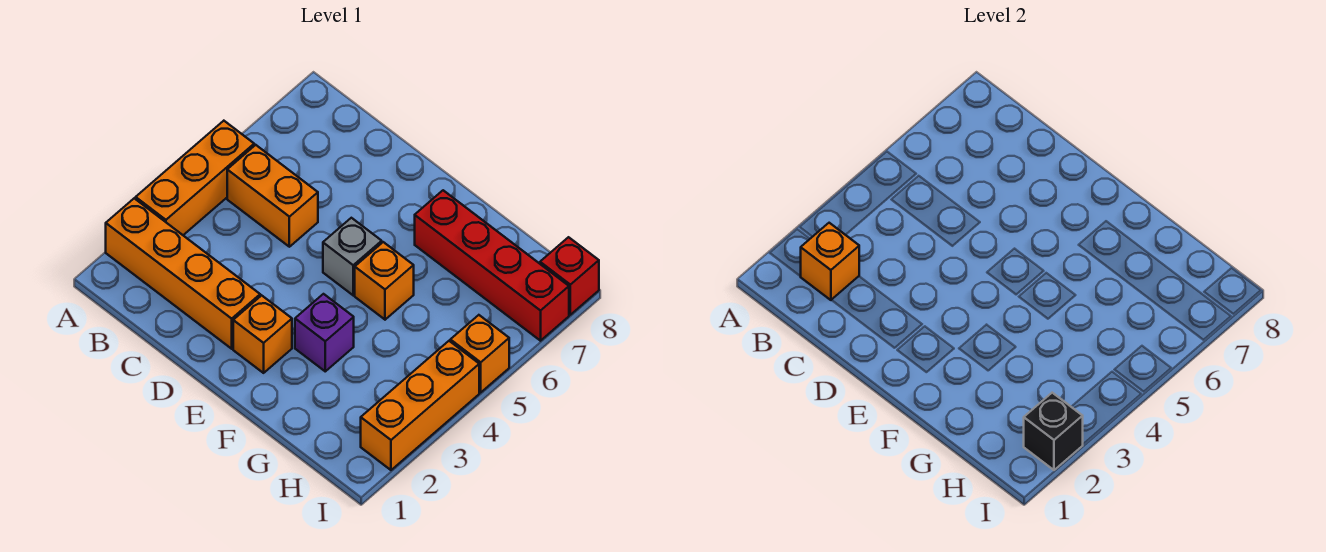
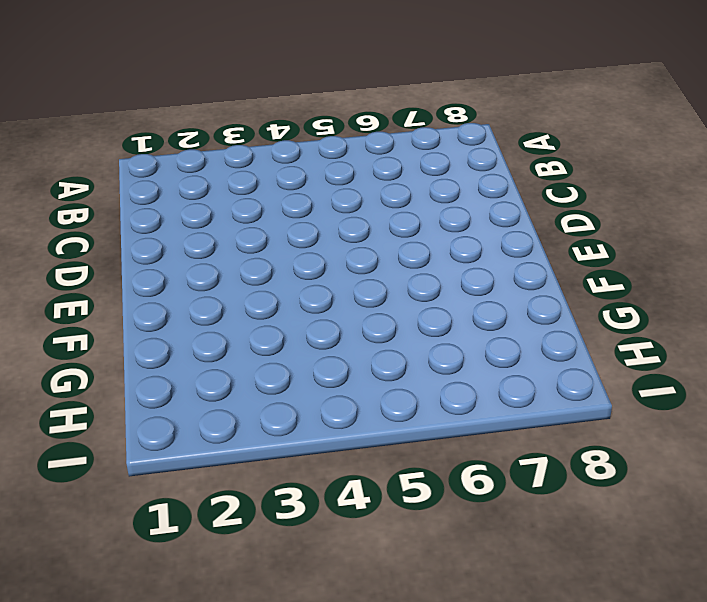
none -> orange 1x4 brick [106,198,260,349]
none -> orange 1x3 brick [136,121,254,235]
none -> orange 1x2 brick [227,145,318,247]

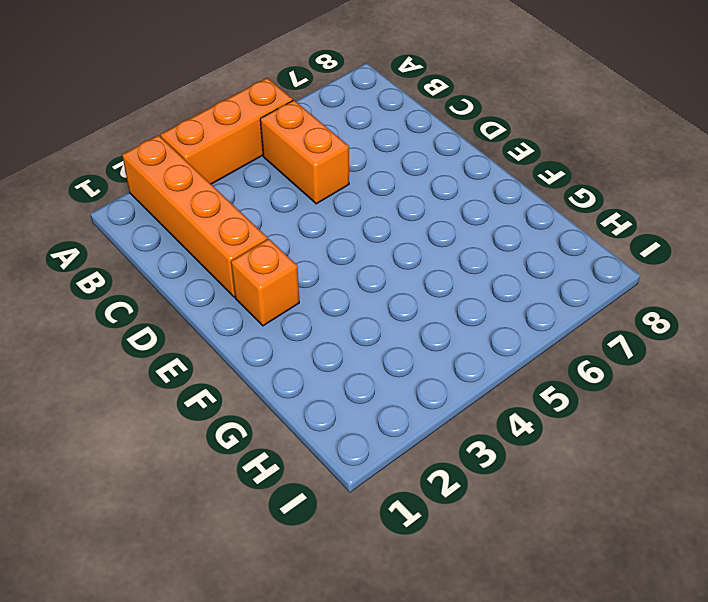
none -> grey 1x1 brick [323,218,382,295]
none -> purple 1x1 brick [295,294,354,371]
none -> orange 1x1 brick [355,242,414,320]

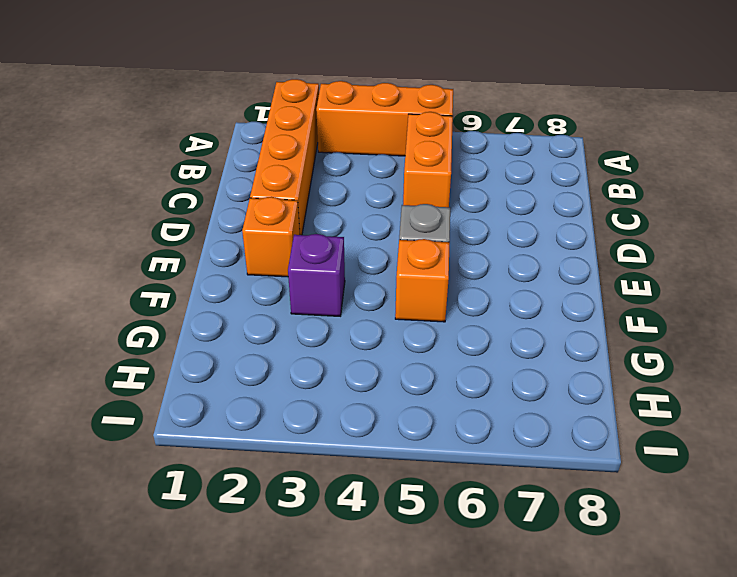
none -> red 1x4 brick [415,190,569,341]
none -> orange 1x3 brick [361,341,479,470]
none -> orange 1x1 brick [450,315,509,392]

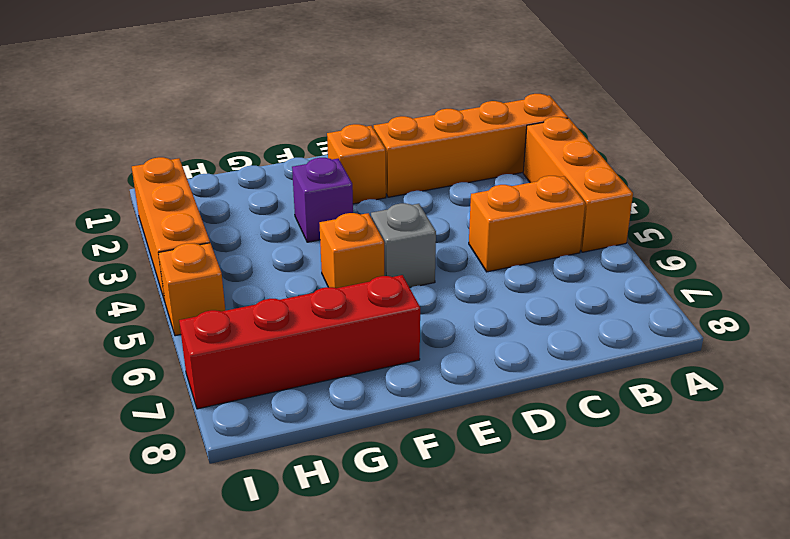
none -> red 1x1 brick [540,237,599,315]
none -> orange 1x1 brick [801,223,859,300]
none -> black 1x1 brick [1024,393,1083,470]

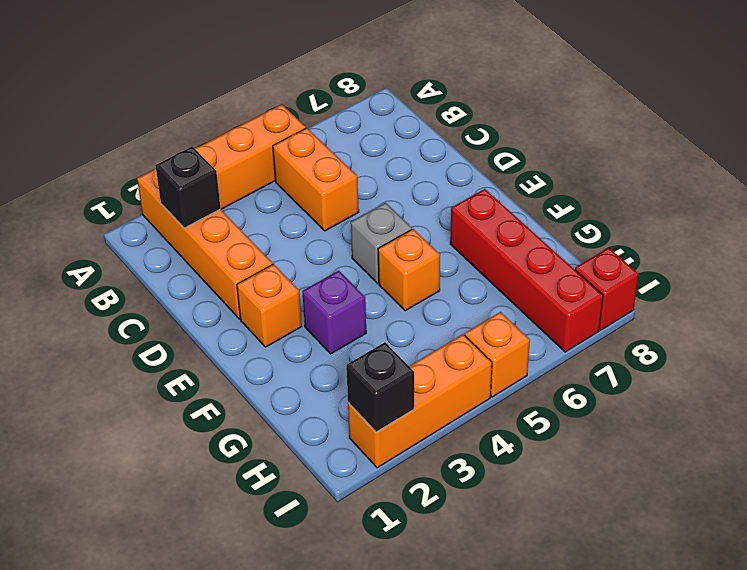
black 1x1 brick [155,146,221,228] -> orange 1x1 brick [801,223,859,300]

